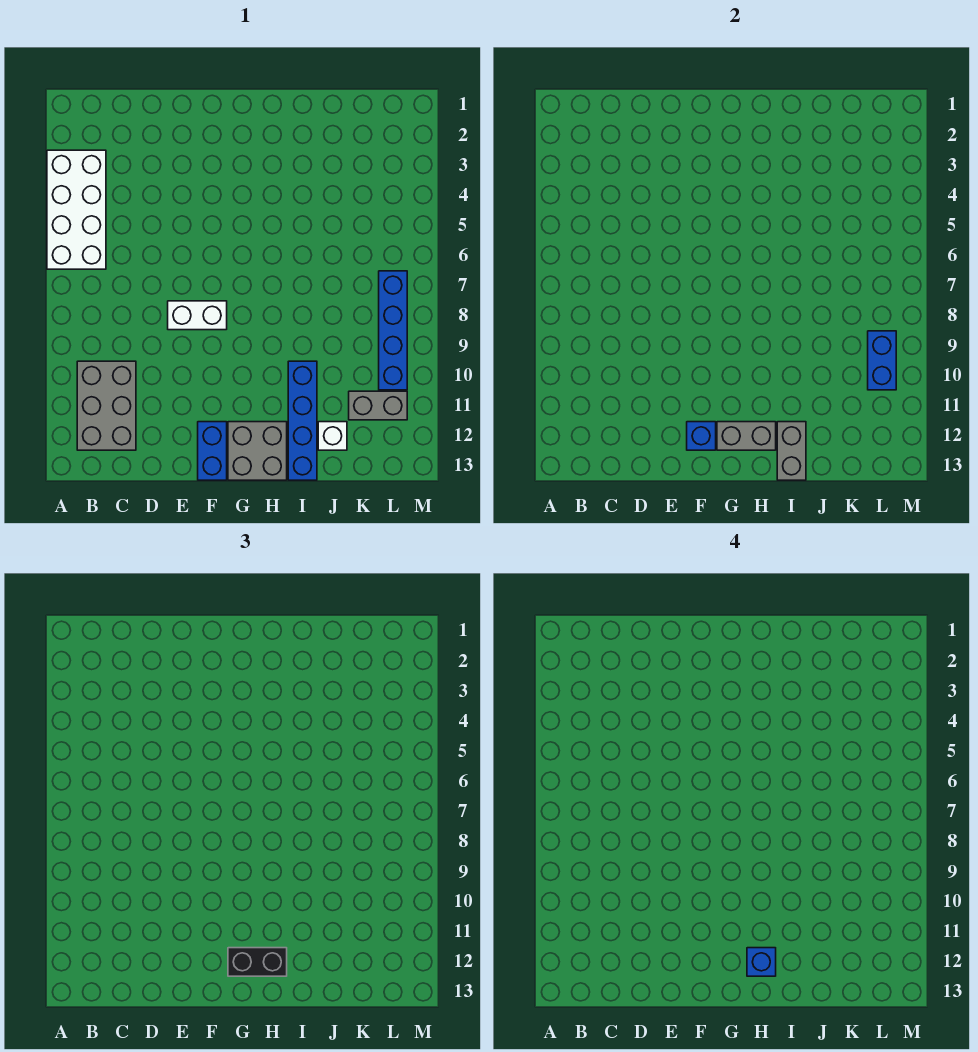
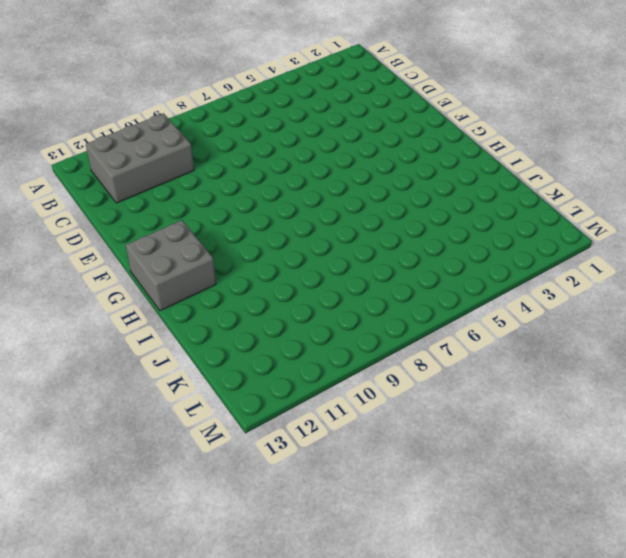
none -> white 2x4 brick [47,150,106,269]
none -> white 1x2 brick [168,301,227,330]
none -> blue 1x2 brick [198,422,227,480]

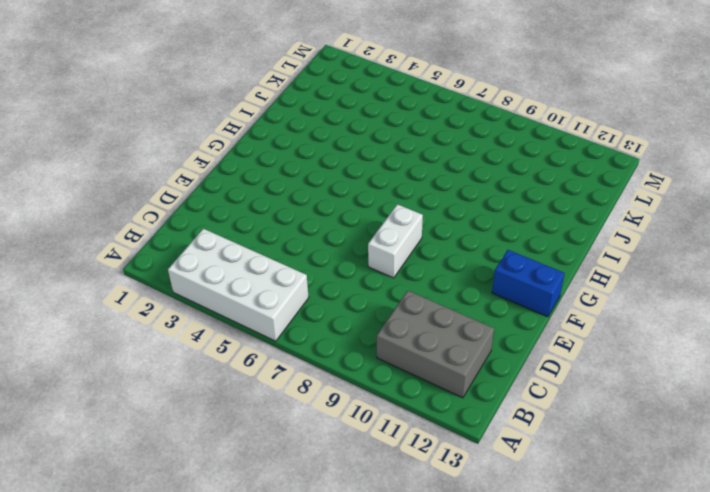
none -> grey 2x2 brick [228,422,287,480]
none -> blue 1x4 brick [288,361,317,480]
none -> white 1x1 brick [318,422,347,450]

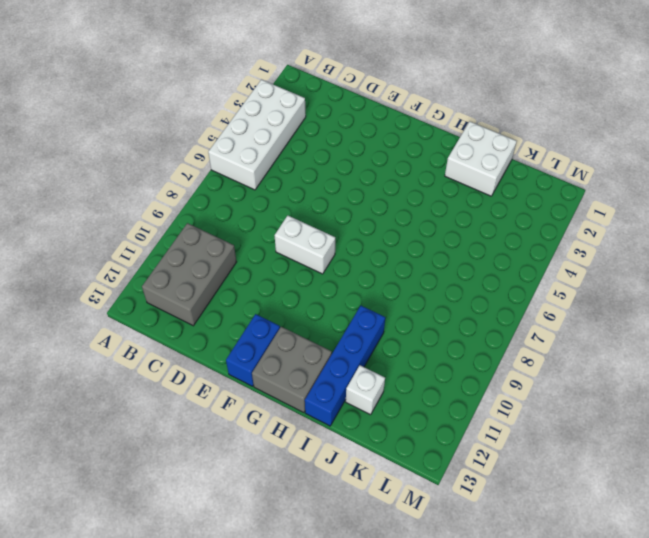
white 2x2 brick [445,121,517,196] -> none
none -> grey 1x2 brick [349,391,407,420]
none -> blue 1x4 brick [379,271,407,390]
none -> blue 1x1 brick [687,422,716,450]

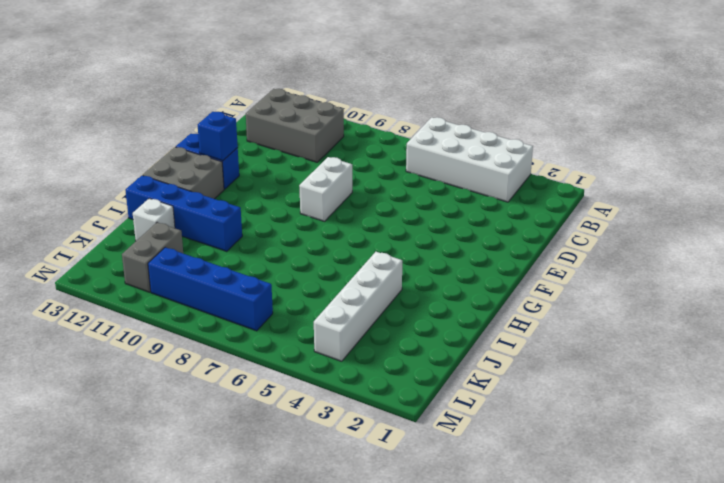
white 1x4 brick [314,252,402,361] -> none
none -> grey 1x2 brick [717,422,776,450]
none -> grey 1x2 brick [777,422,806,480]
none -> blue 1x2 brick [868,331,896,390]

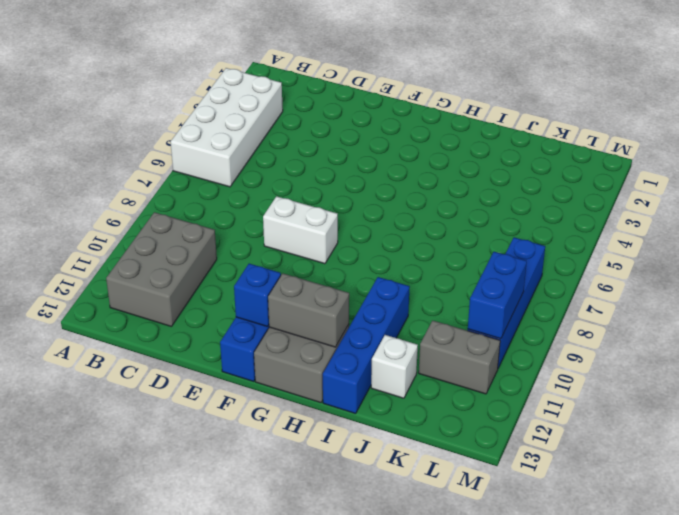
none -> grey 1x2 brick [777,422,806,480]
none -> black 1x2 brick [228,948,287,976]
none -> blue 1x1 brick [747,948,776,976]

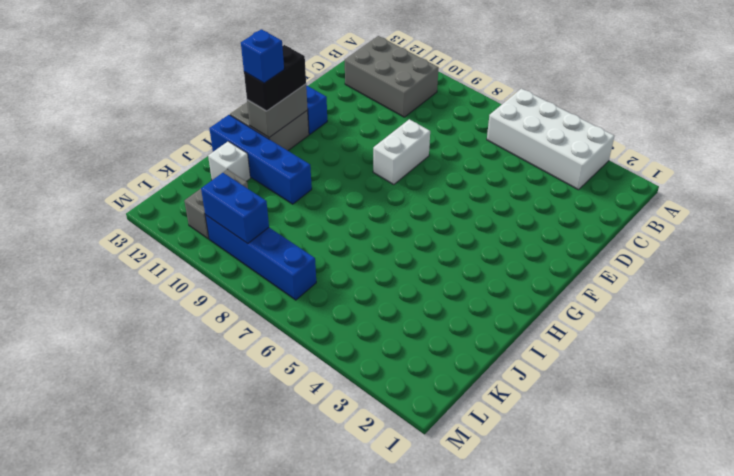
none -> blue 1x1 brick [687,422,716,450]
none -> grey 1x2 brick [777,422,806,480]

